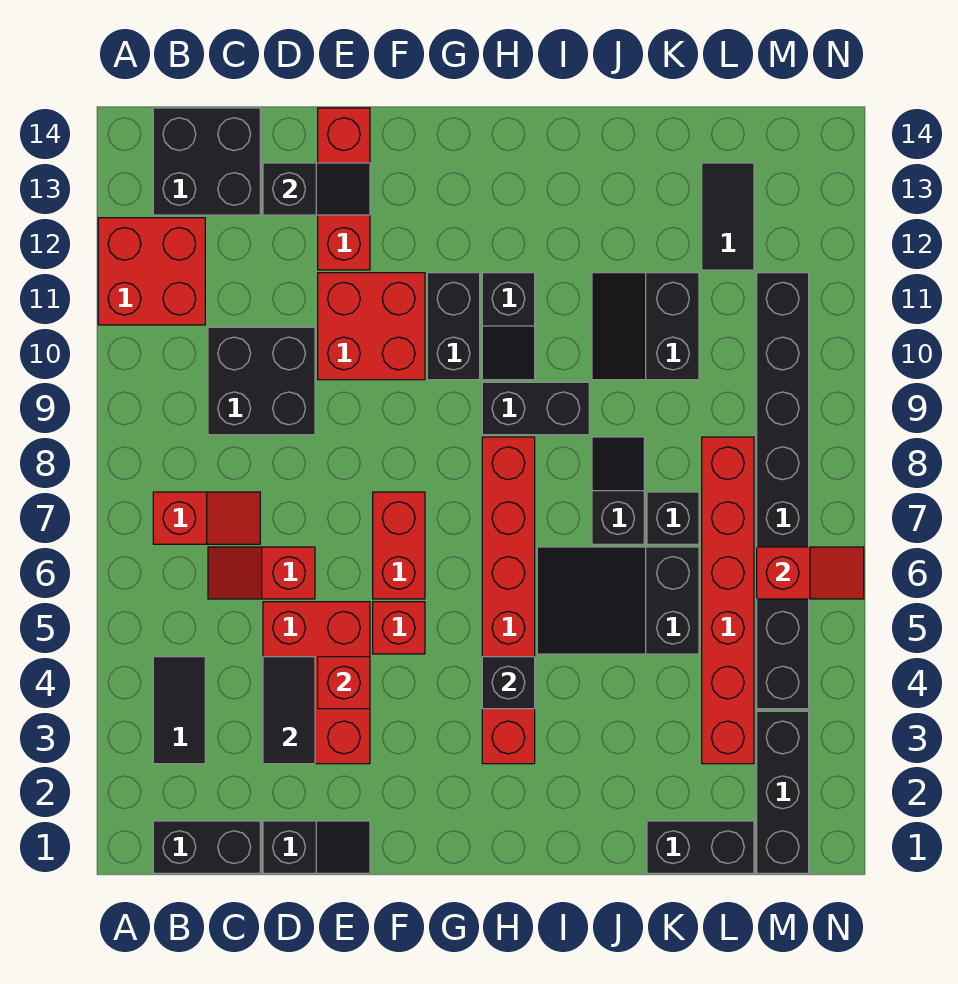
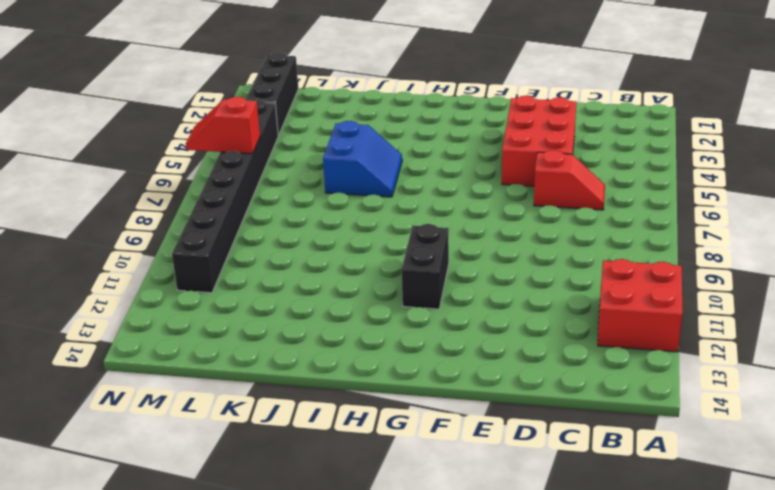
blue 2x2 slope [323,121,402,197] -> black 2x3 slope [537,547,699,654]
none -> black 1x2 brick [153,821,260,873]
none -> black 1x2 tile [153,657,205,764]
none -> red 1x2 slope [153,492,260,544]
none -> black 2x2 brick [153,108,260,215]

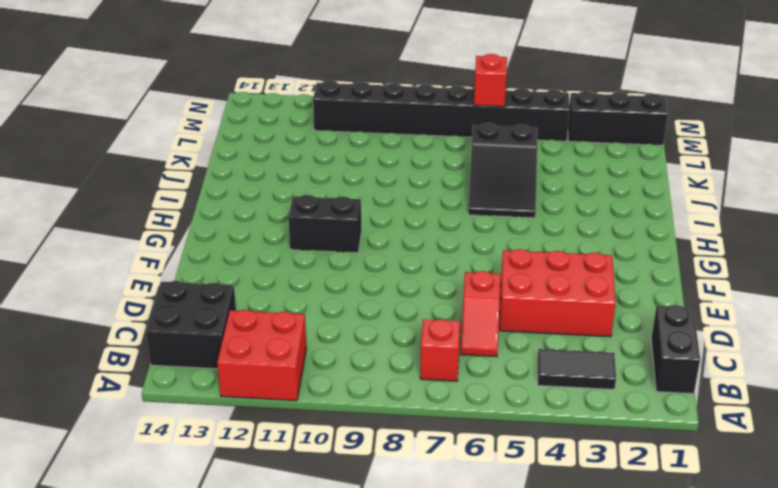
none -> black 2x2 brick [208,327,315,435]
none -> black 1x2 slope [263,821,370,873]
none -> red 2x2 brick [318,273,425,380]
none -> red 1x3 brick [318,108,370,270]

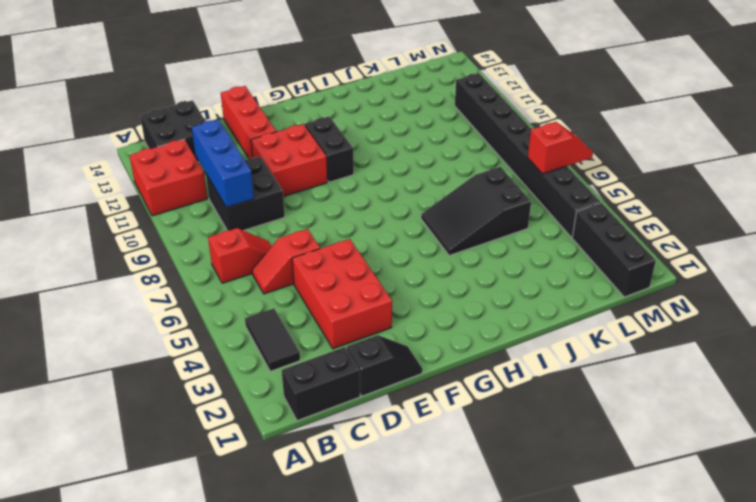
blue 1x3 brick [192,119,254,207] -> none
none -> red 1x1 brick [373,602,425,654]
none -> red 1x2 brick [373,492,425,599]
none -> red 1x6 brick [482,437,535,764]
none -> black 1x2 brick [482,382,589,435]

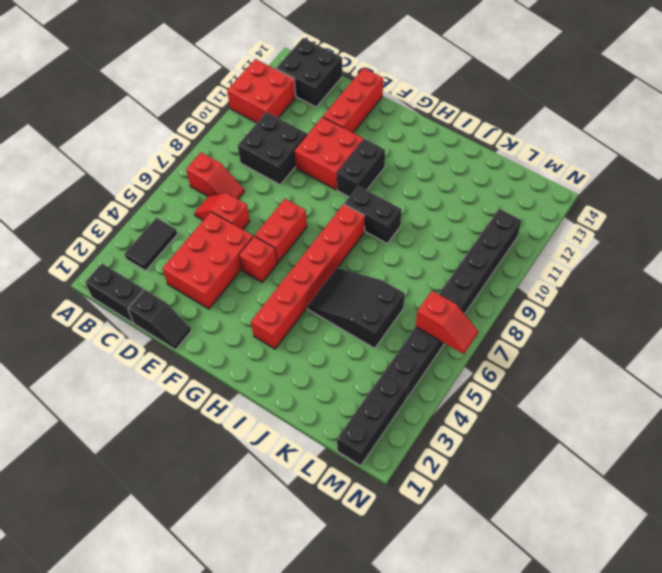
none -> black 1x2 slope [482,273,535,380]
none -> black 1x2 slope [592,437,644,544]
none -> black 2x2 slope [592,273,699,380]
none -> black 1x2 brick [647,821,754,873]

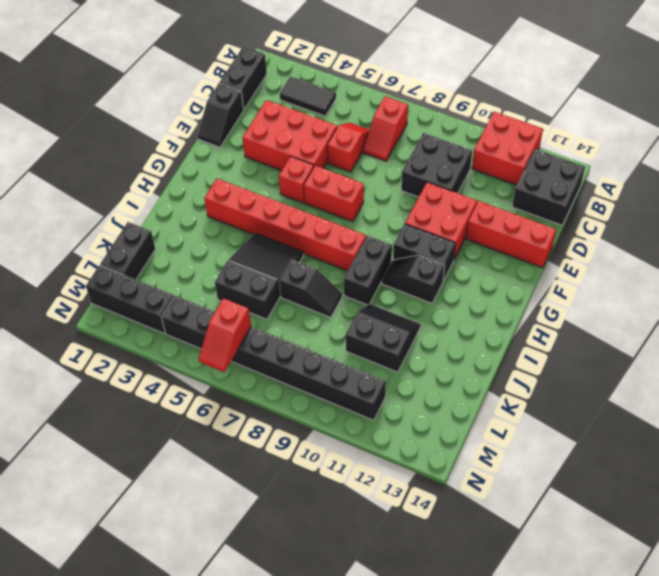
none -> black 1x1 brick [647,492,699,544]
none -> red 1x6 brick [702,437,754,764]
none -> black 1x2 tile [702,163,754,270]
none -> black 1x2 tile [263,657,315,764]

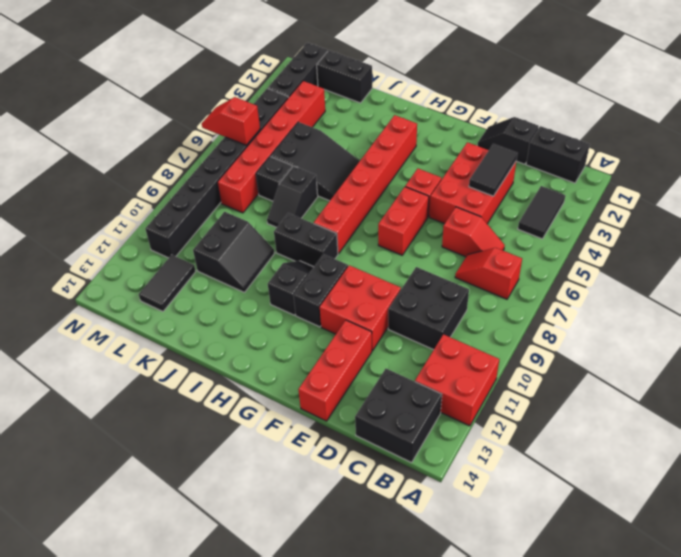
none -> black 1x2 slope [263,163,370,215]
none -> red 1x1 brick [318,657,370,709]
none -> black 1x1 brick [482,657,535,709]

